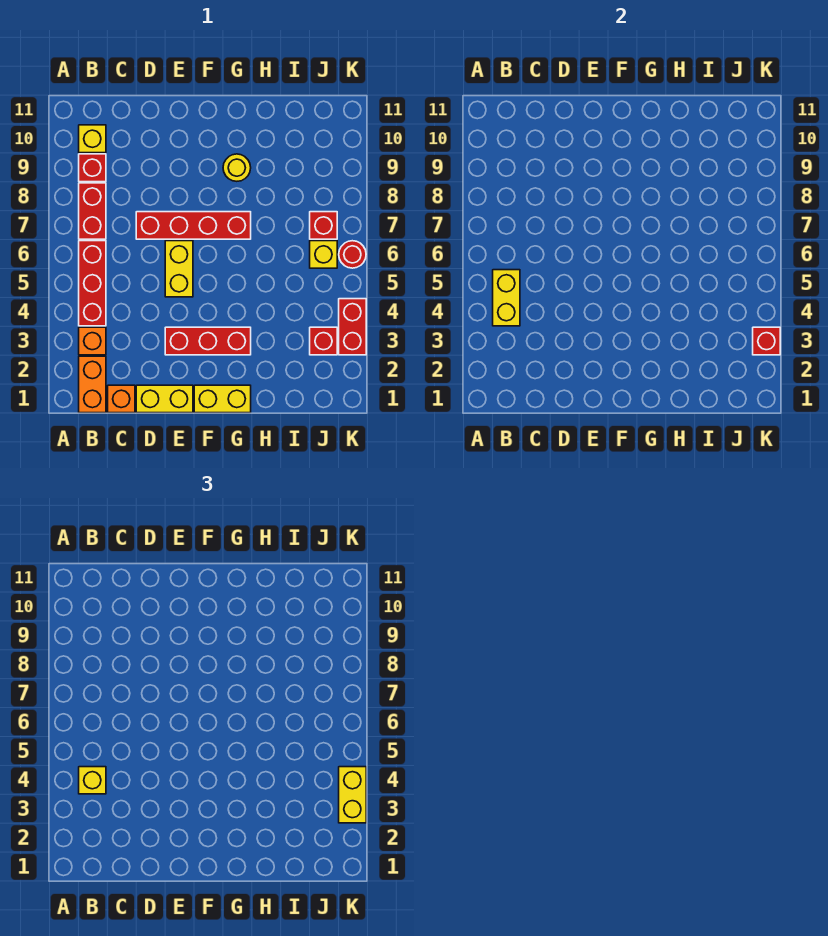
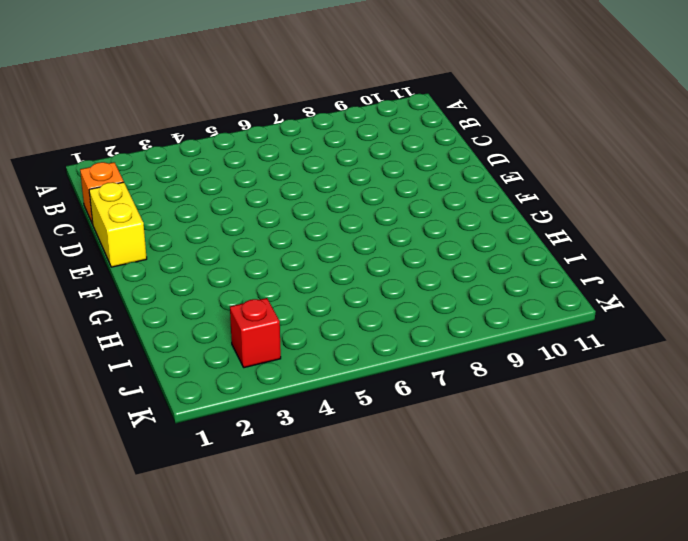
none -> orange 1x2 brick [79,356,106,413]
none -> orange 1x1 brick [79,327,106,355]
none -> red 1x3 brick [79,241,106,326]

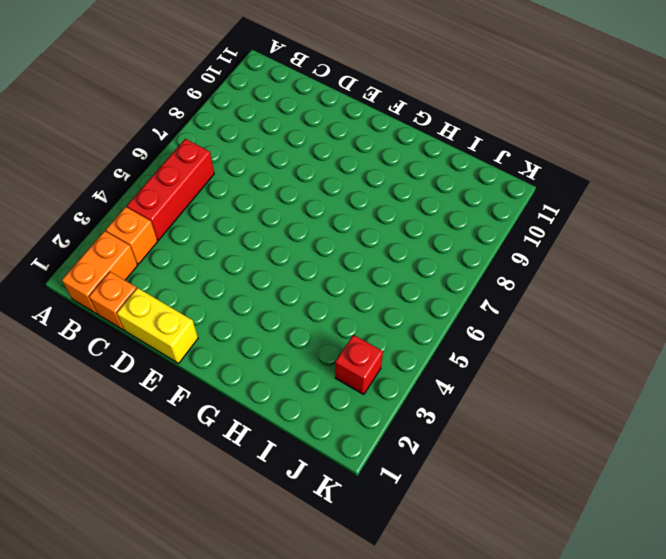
none -> red 1x2 brick [79,183,106,239]
none -> red 1x1 brick [79,154,106,182]
none -> yellow 1x1 brick [79,125,106,153]

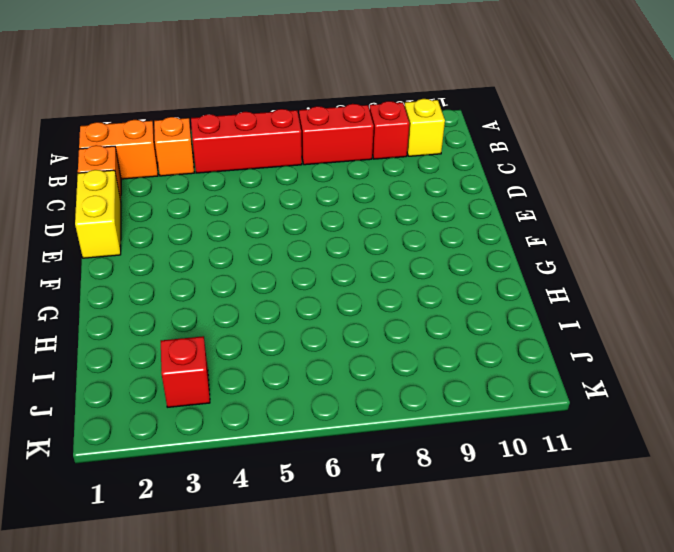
none -> red 1x4 brick [136,212,251,239]
none -> red 1x3 brick [165,327,251,355]
none -> yellow 1x2 brick [165,241,193,297]

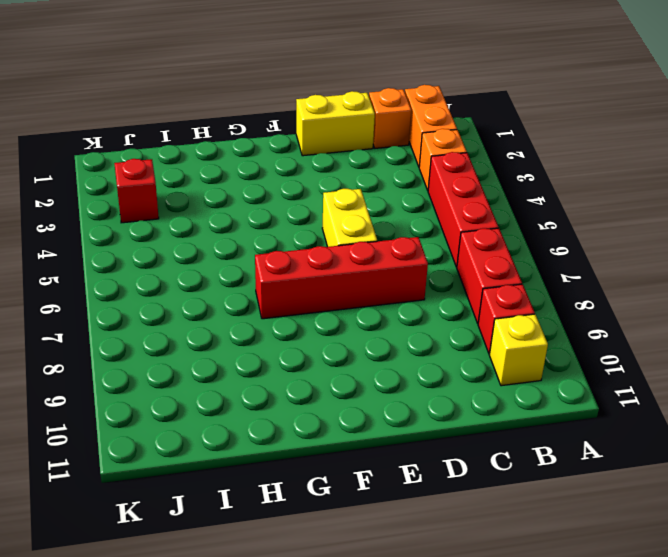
none -> red 1x3 brick [165,327,251,355]
none -> yellow 1x2 brick [194,385,251,413]
none -> yellow 1x1 round brick [223,154,251,181]

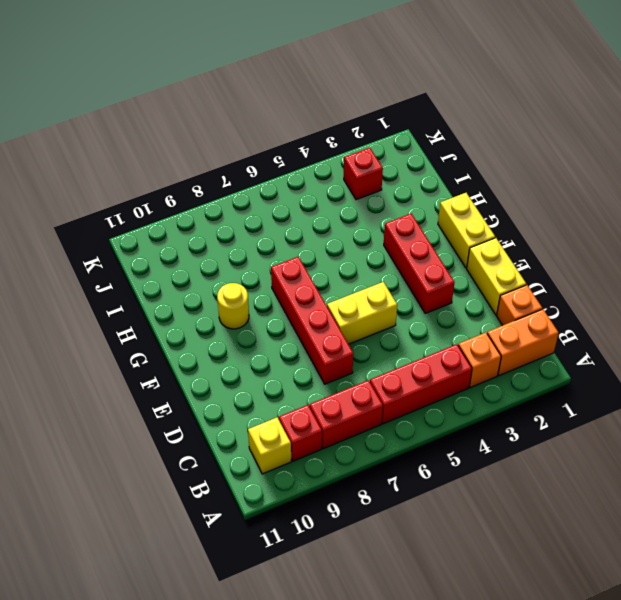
none -> yellow 1x1 brick [310,241,337,268]
none -> red 1x1 brick [310,212,337,239]
none -> red 1x2 brick [339,299,366,355]

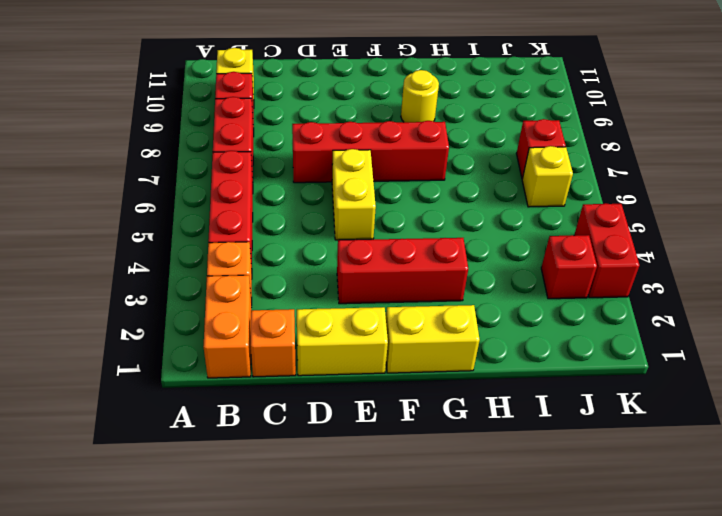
none -> red 1x1 round brick [339,241,366,268]
none -> yellow 1x2 brick [493,270,520,326]
none -> red 1x1 brick [753,327,780,355]

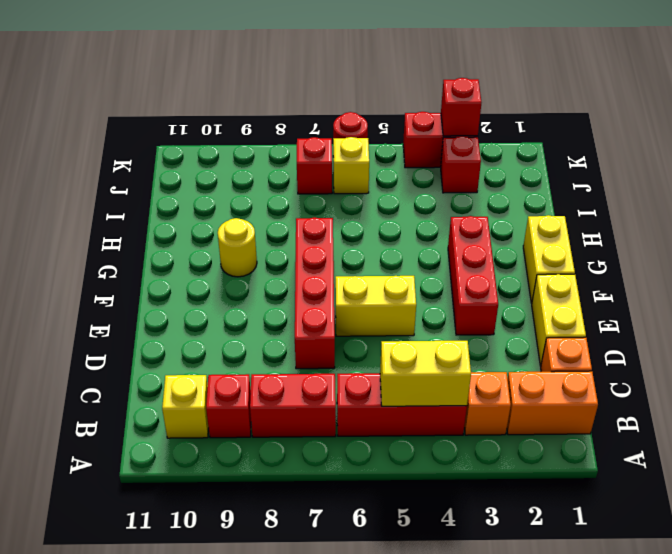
none -> yellow 1x1 brick [79,767,106,794]
none -> yellow 1x2 brick [339,767,366,823]

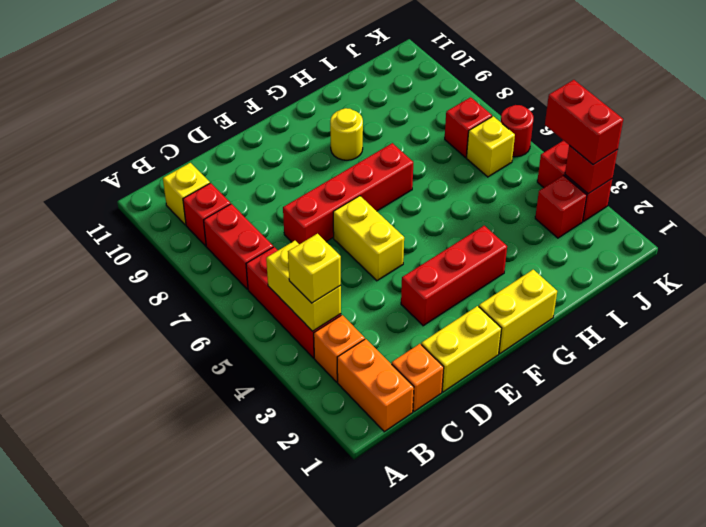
red 1x2 brick [545,80,623,165] -> yellow 1x2 brick [339,767,366,823]

